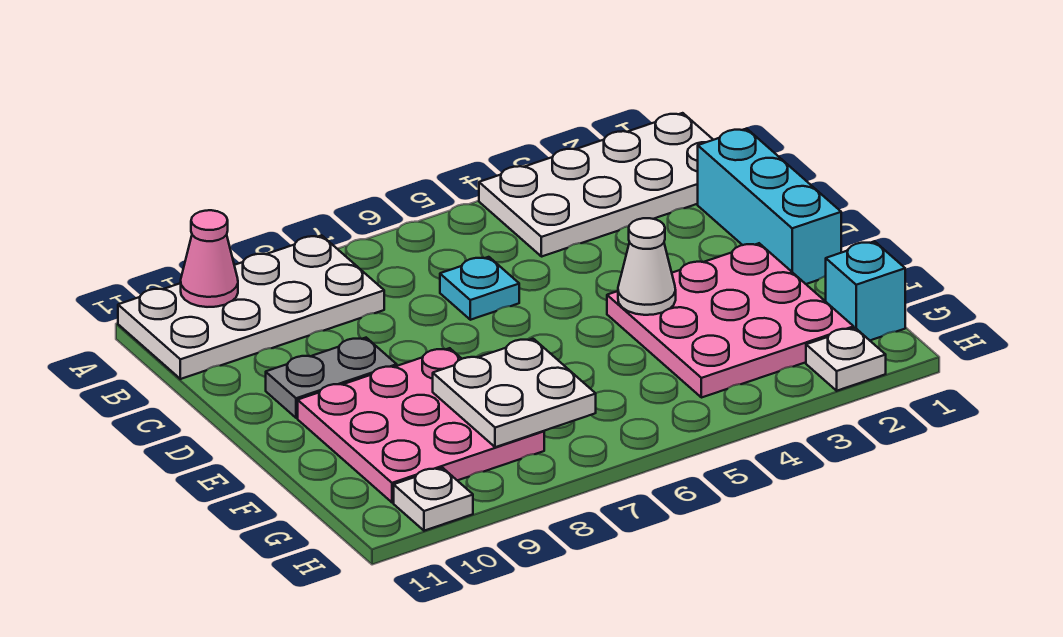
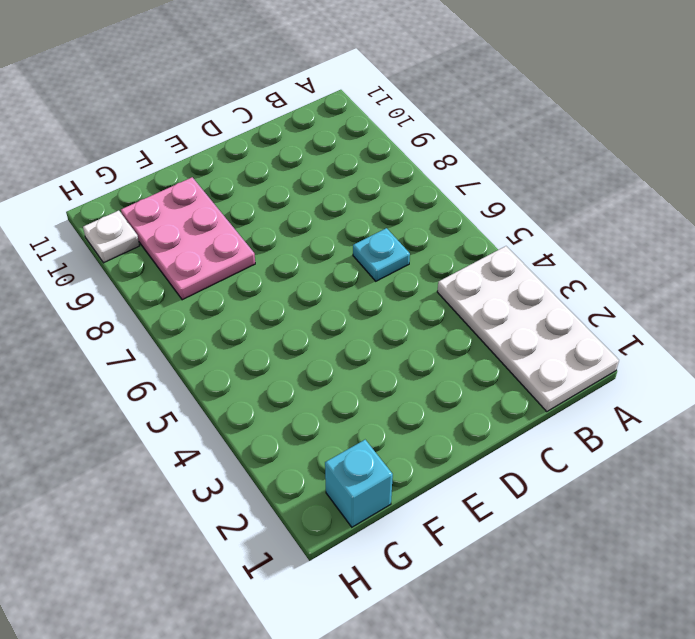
pink 2x3 plate [121,177,255,300] -> pink 3x3 plate [298,348,544,503]
none -> white 2x4 plate [118,235,384,379]
none -> cyan 1x3 brick [698,129,841,284]
none -> grey 1x2 plate [266,338,397,418]

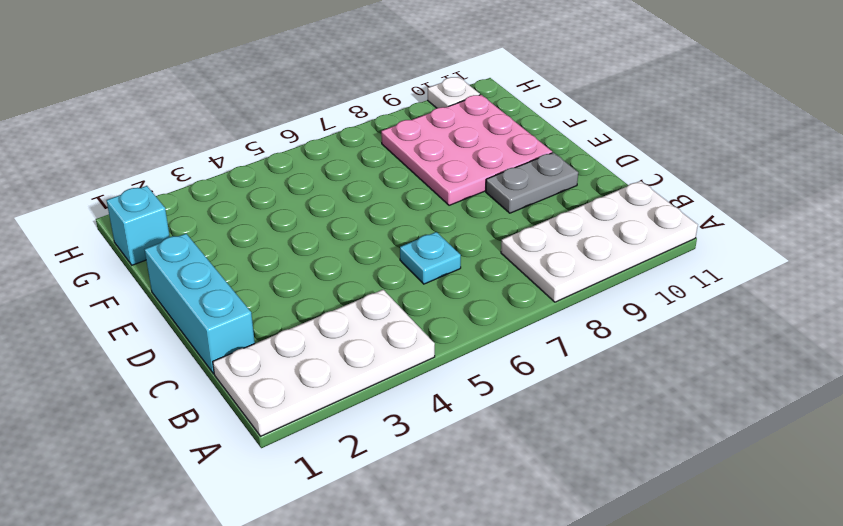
none -> pink 3x3 plate [607,243,854,398]
none -> white 1x1 plate [806,328,886,391]
none -> pink 1x1 cone [181,210,238,307]

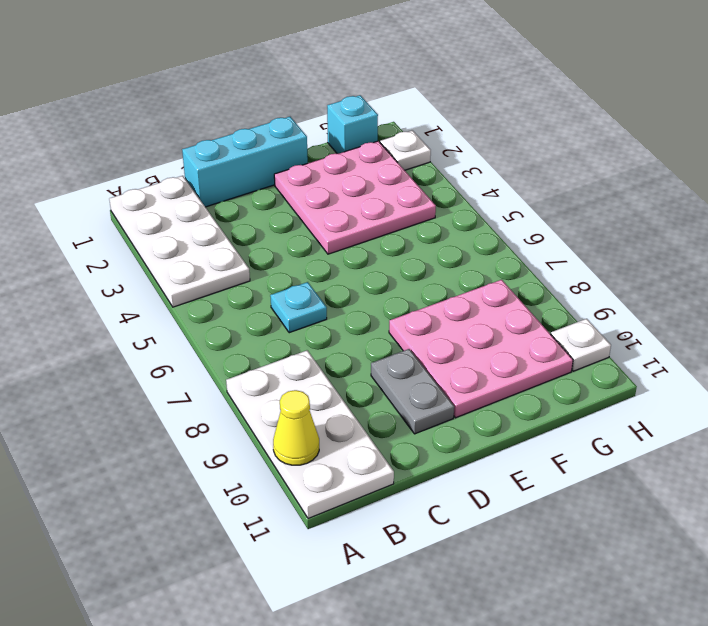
yellow 1x1 cone [273,390,319,465] -> pink 1x1 cone [181,210,238,307]
none -> white 1x1 cone [618,218,676,315]
none -> white 2x2 plate [433,339,596,447]

